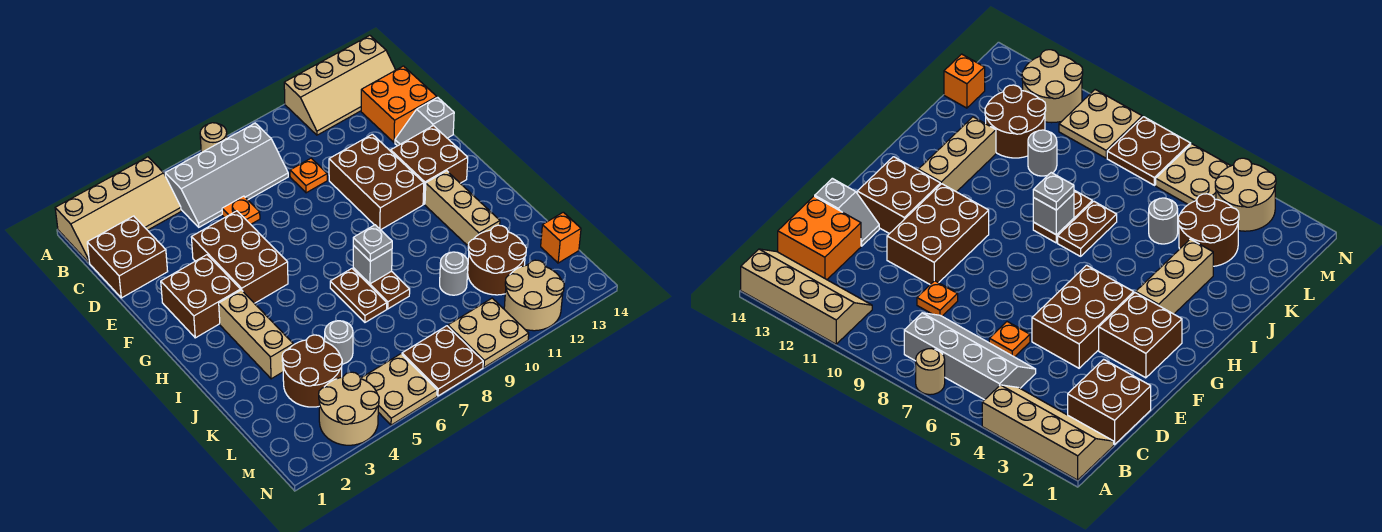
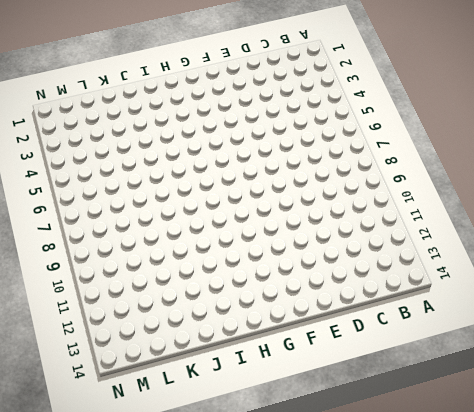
none -> tan 2x4 slope [55,157,181,263]
none -> tan 1x1 round brick [200,123,227,153]
none -> tan 2x4 slope [284,36,395,135]

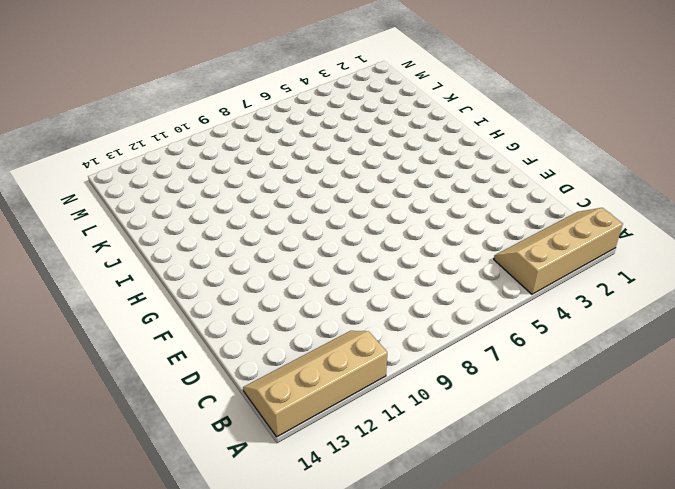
none -> tan 1x1 round brick [200,123,227,153]
none -> grey 2x4 slope [165,123,288,227]
none -> brown 2x2 brick [87,216,168,298]

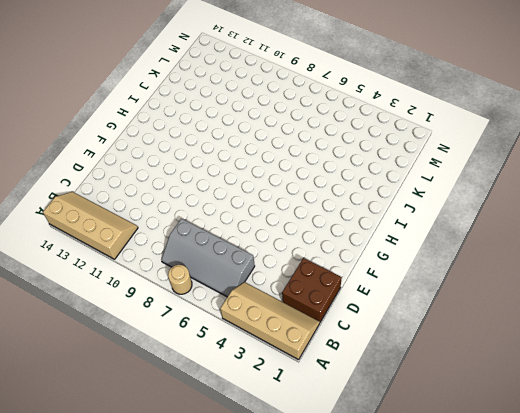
grey 2x4 slope [161,219,255,297] -> grey 2x4 slope turned to [165,123,288,227]
none -> orange 2x2 brick [361,66,437,143]
none -> orange 1x1 plate [222,196,260,224]
none -> orange 1x1 plate [290,158,327,193]

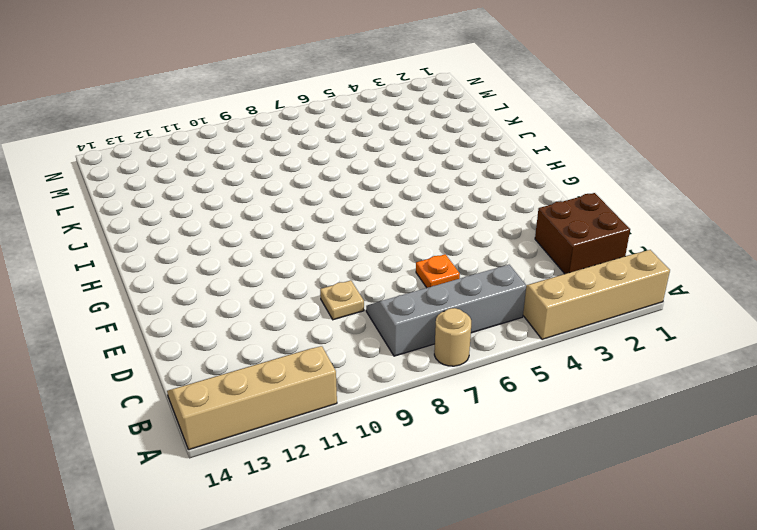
tan 1x1 plate [320,280,364,320] -> orange 1x1 plate [290,158,327,193]
none -> orange 2x2 brick [361,66,437,143]
none -> brown 2x3 brick [191,211,288,303]
none -> brown 2x3 brick [329,134,424,230]

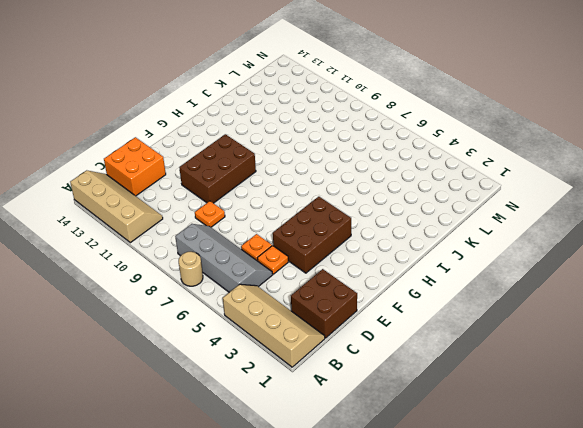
orange 1x1 plate [257,245,288,274] -> none
none -> grey 1x2 slope [395,97,454,146]
none -> brown 2x2 brick [161,255,241,338]
none -> brown 2x2 brick [391,126,468,204]

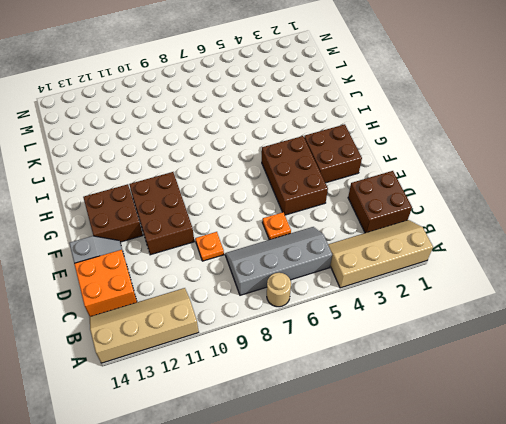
none -> tan 1x3 brick [219,290,293,379]
none -> tan 1x3 brick [425,171,500,246]
none -> brown 1x2 plate [330,269,387,322]

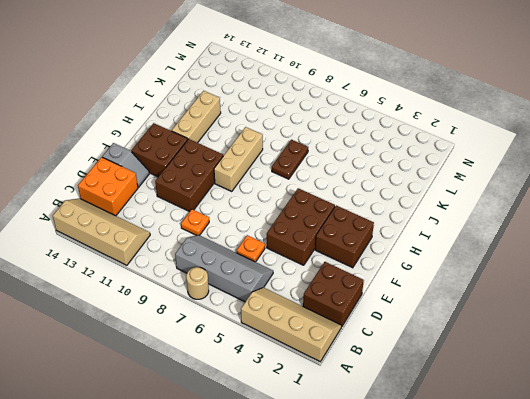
tan 1x3 brick [214,127,263,191] -> tan 1x3 brick moved to [219,290,293,379]
none -> brown 1x2 plate [353,268,410,309]
none -> brown 2x2 round brick [282,335,342,407]
none -> grey 1x1 round brick [325,321,353,364]

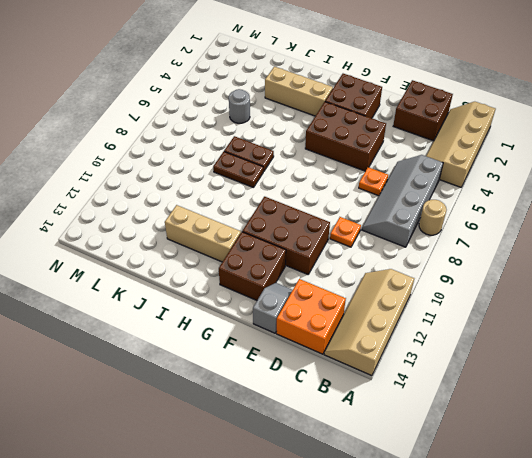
none -> brown 2x2 round brick [282,335,342,407]
none -> grey 1x1 round brick [440,252,468,295]
none -> brown 2x2 round brick [468,225,526,295]

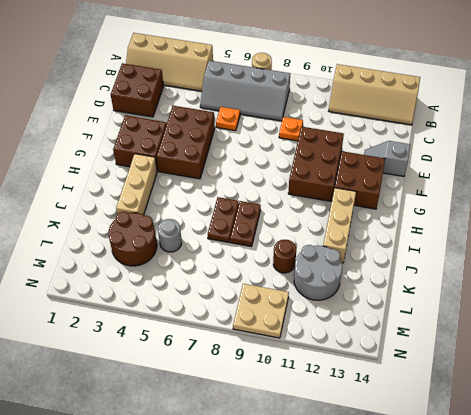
brown 1x1 round brick [273,240,296,273] -> grey 1x1 round brick [440,252,468,295]
grey 2x2 round brick [294,245,342,300] -> brown 2x2 round brick [468,225,526,295]
none -> orange 2x2 brick [361,66,437,143]
none -> orange 1x1 brick [541,212,581,263]
none -> tan 2x2 round brick [319,372,379,445]

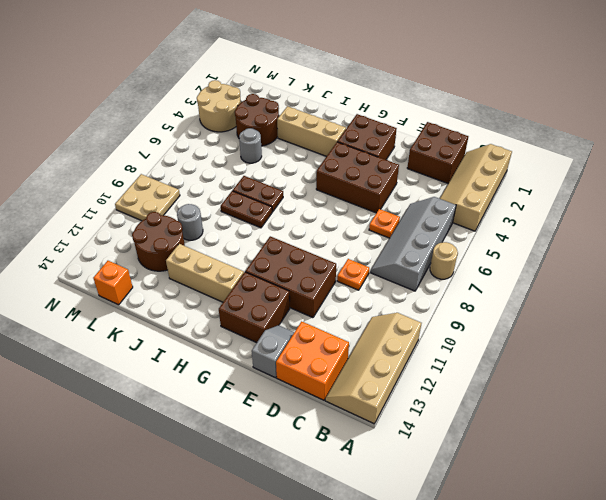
none -> tan 2x2 plate [361,354,437,425]
none -> brown 2x2 plate [402,326,483,396]
none -> tan 2x2 round brick [504,260,564,331]

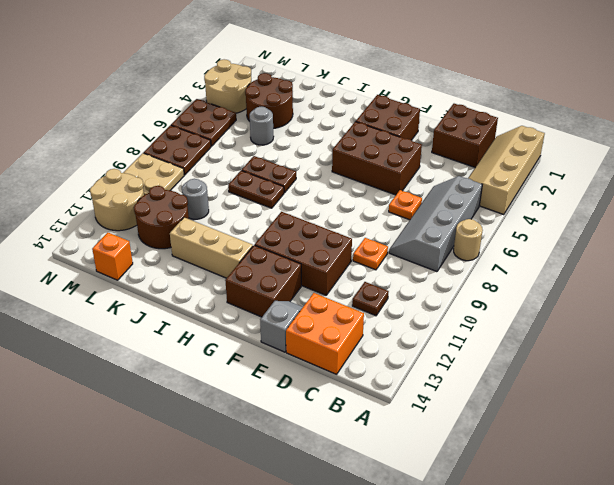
brown 1x1 plate [352,282,389,316] -> none
brown 2x2 plate [171,99,236,146] -> tan 2x2 plate [361,354,437,425]
none -> tan 2x4 slope [284,36,395,135]
none -> tan 1x3 brick [219,290,293,379]
none -> grey 1x1 brick [353,245,392,284]

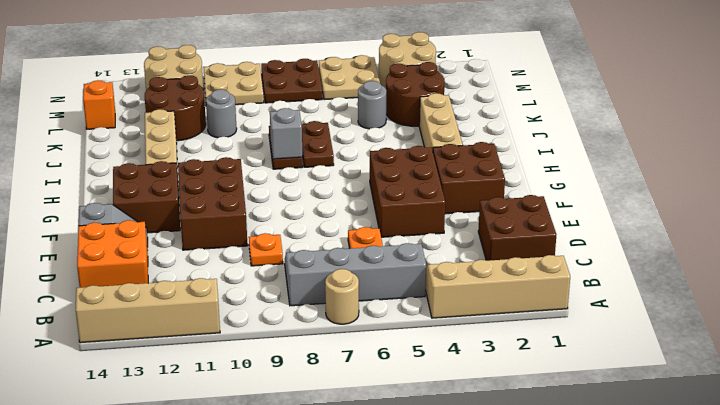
none -> grey 1x1 plate [353,225,392,261]

